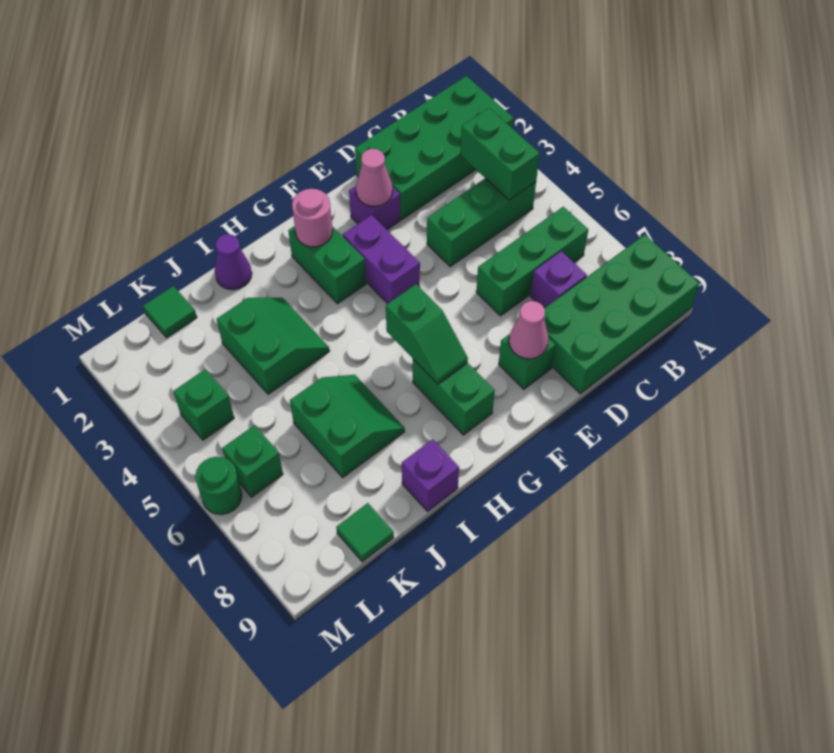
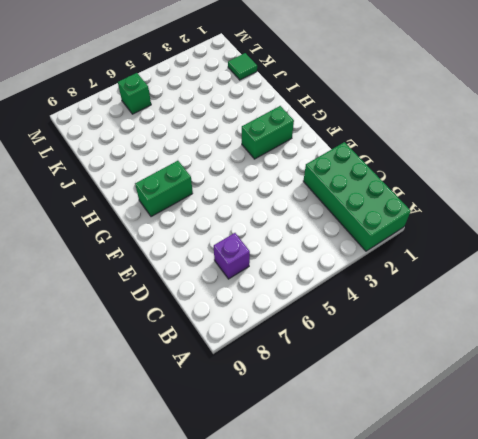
none -> green 2x4 brick [544,235,699,394]
none -> green 1x3 brick [427,178,536,267]
none -> green 1x3 brick [476,207,588,316]

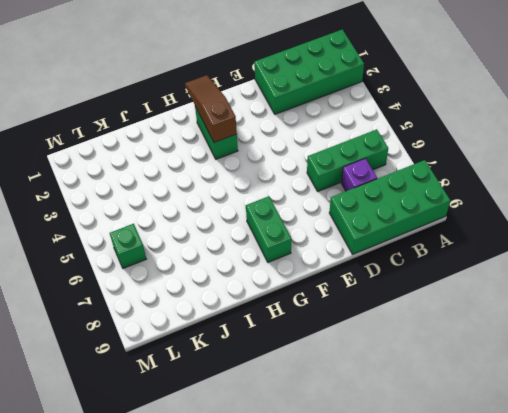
brown 1x3 slope [185,75,237,143] -> pink 1x1 round brick [292,189,333,247]
none -> green 1x3 brick [427,178,536,267]
none -> purple 1x1 brick [349,186,400,230]
none -> green 1x1 brick [499,334,556,389]

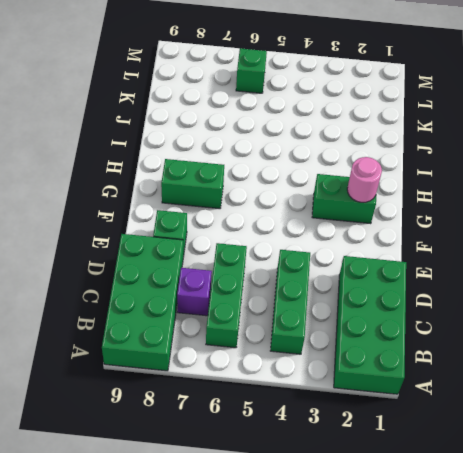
none -> purple 1x1 brick [349,186,400,230]
none -> purple 1x2 brick [343,215,420,304]
none -> purple 1x1 cone [215,234,252,290]

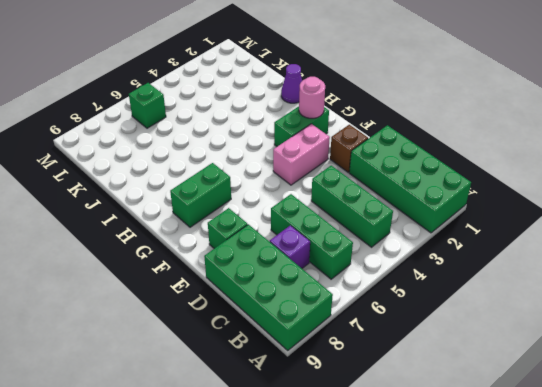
brown 1x1 brick [330,125,368,172] -> purple 1x1 brick [349,186,400,230]
pink 1x2 brick [273,124,330,185] -> purple 1x2 brick [343,215,420,304]
none -> green 2x2 slope [217,298,330,394]
none -> green 2x2 slope [290,375,405,477]
none -> purple 1x1 brick [402,439,459,511]

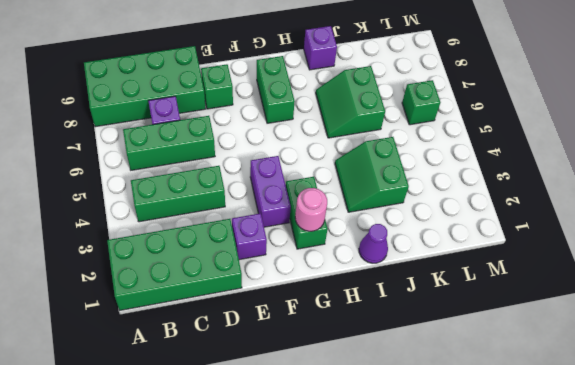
none -> green 1x1 tile [143,286,197,338]
none -> green 1x1 tile [336,503,394,562]
none -> green 1x1 brick [173,369,234,440]

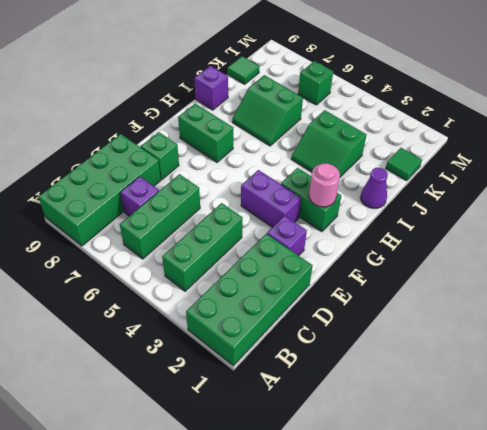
none -> green 1x1 brick [173,369,234,440]
none -> green 1x1 round brick [195,457,242,514]
none -> green 1x2 brick [460,108,540,200]

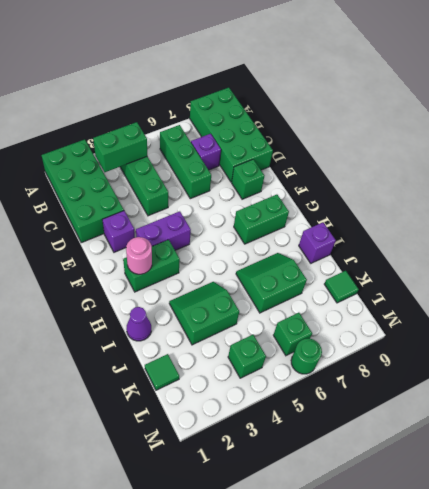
none -> pink 1x1 cone [356,149,393,206]
none -> pink 1x1 cone [509,301,548,359]
none -> green 1x2 slope [386,284,468,384]

